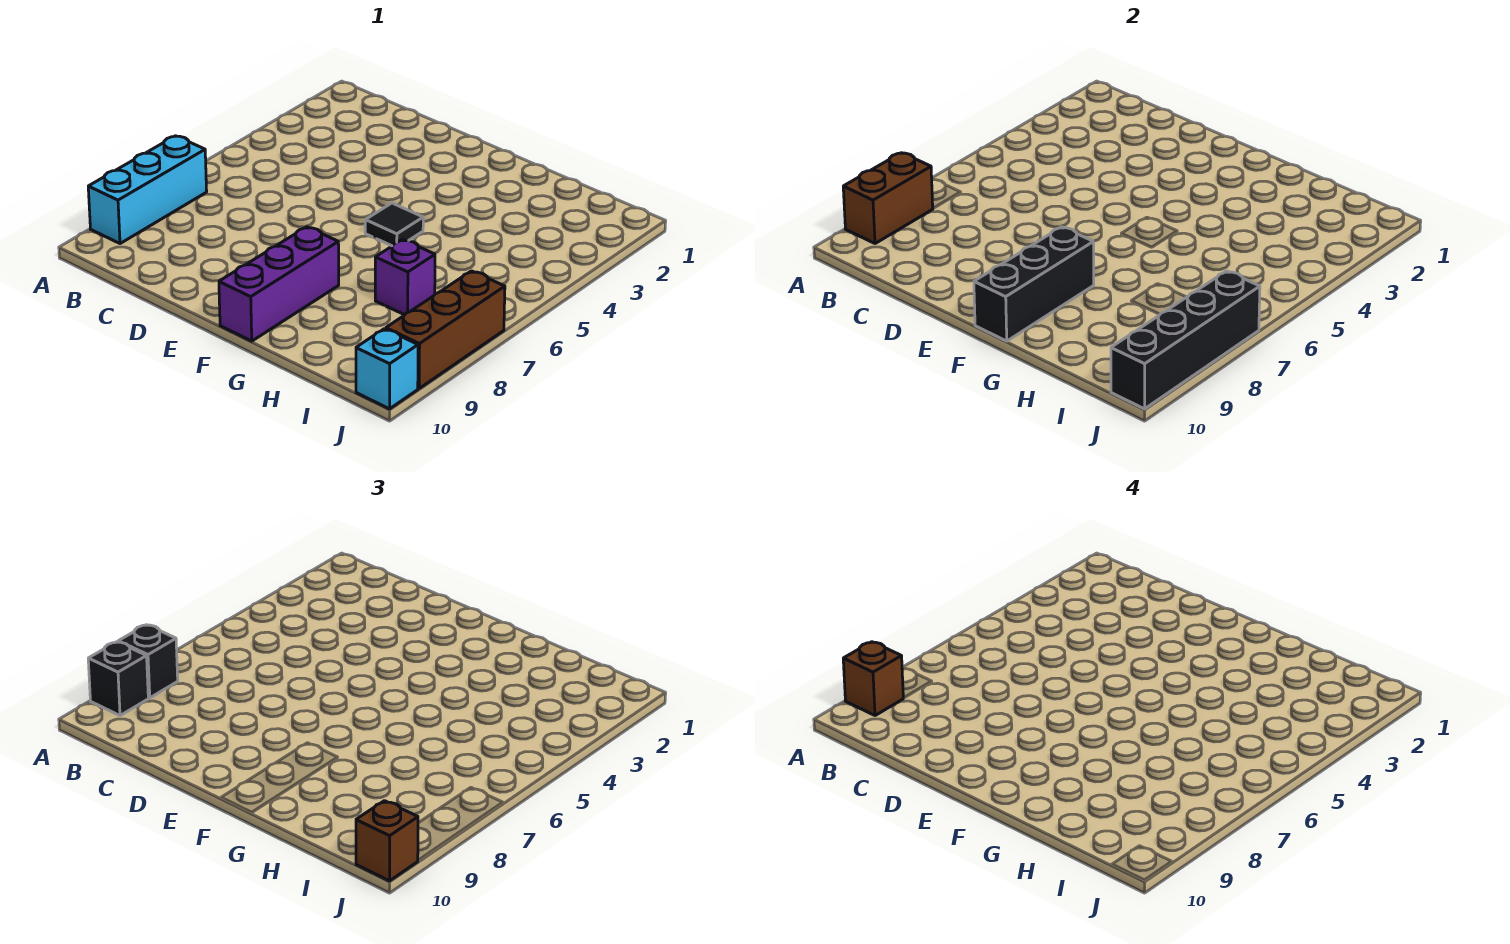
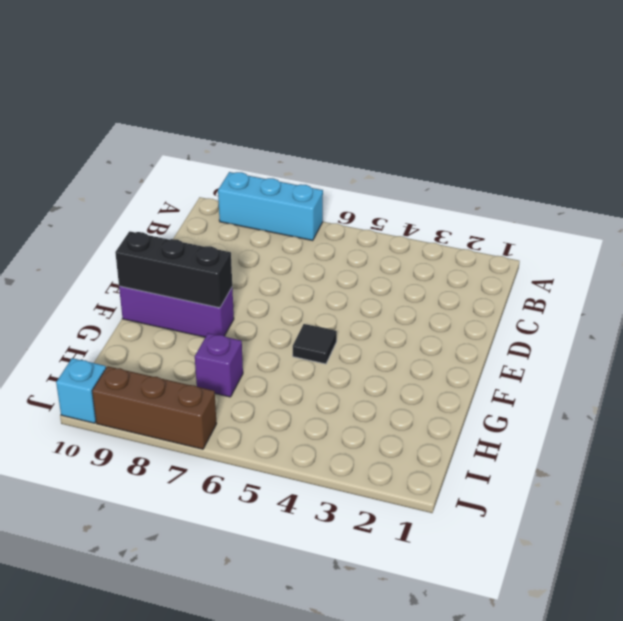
none -> brown 1x2 brick [843,153,933,244]
none -> black 1x4 brick [1111,271,1260,409]
none -> black 1x1 brick [118,625,178,698]

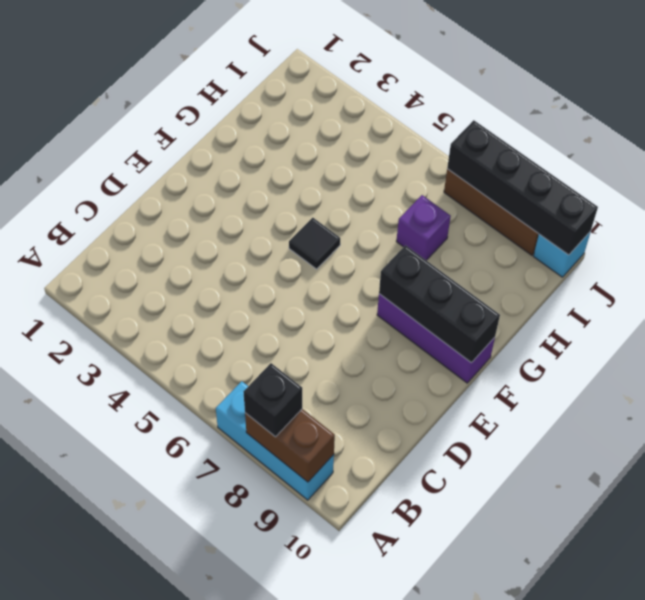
none -> black 1x1 brick [88,642,148,716]
none -> brown 1x1 brick [356,801,418,881]
none -> brown 1x1 brick [843,642,903,716]

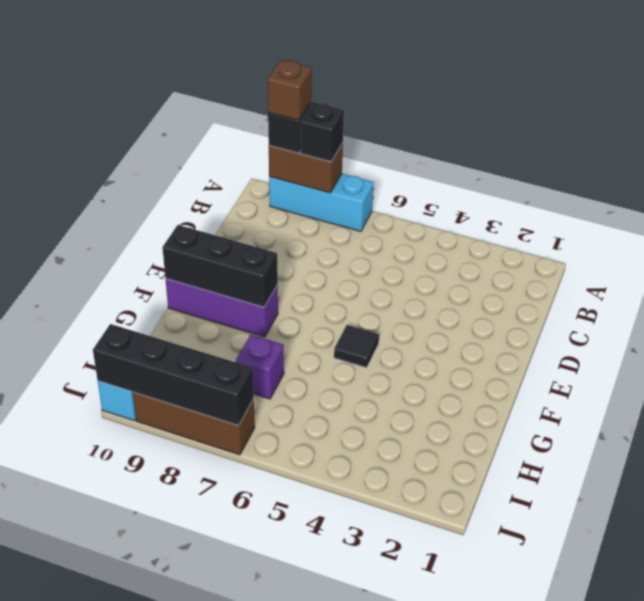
none -> brown 1x1 brick [356,801,418,881]

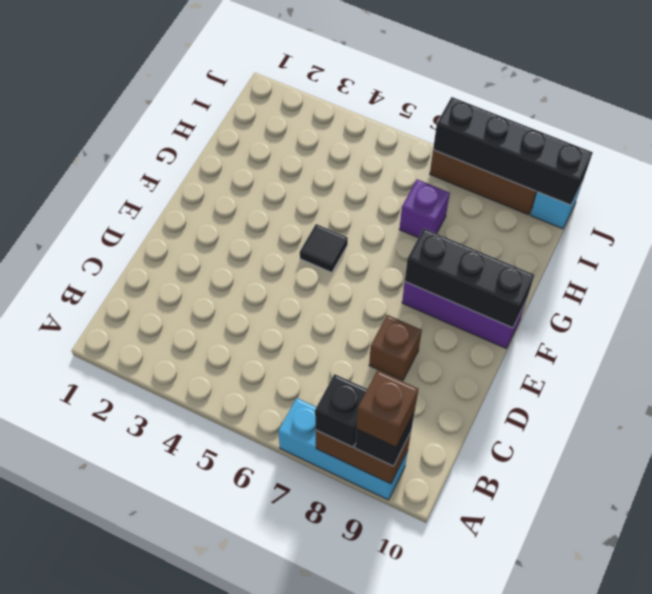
brown 1x1 brick [369,315,422,381] -> brown 1x1 brick moved to [356,801,418,881]

